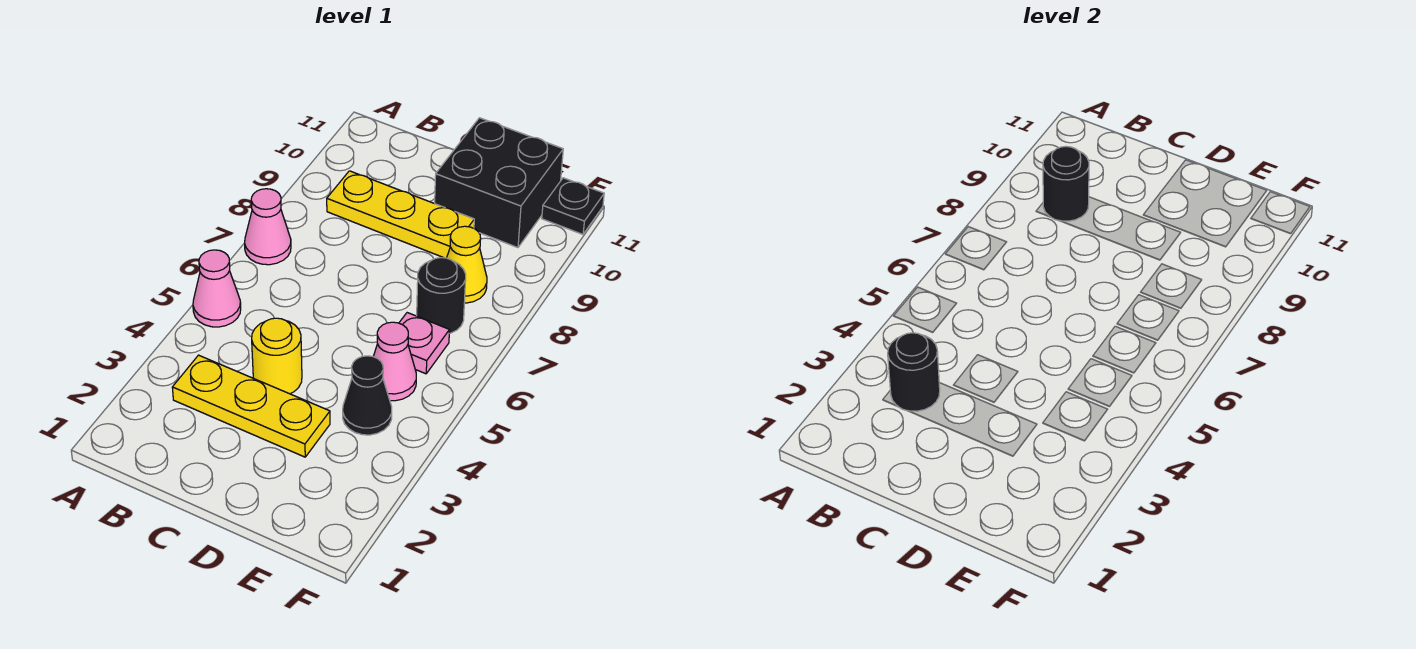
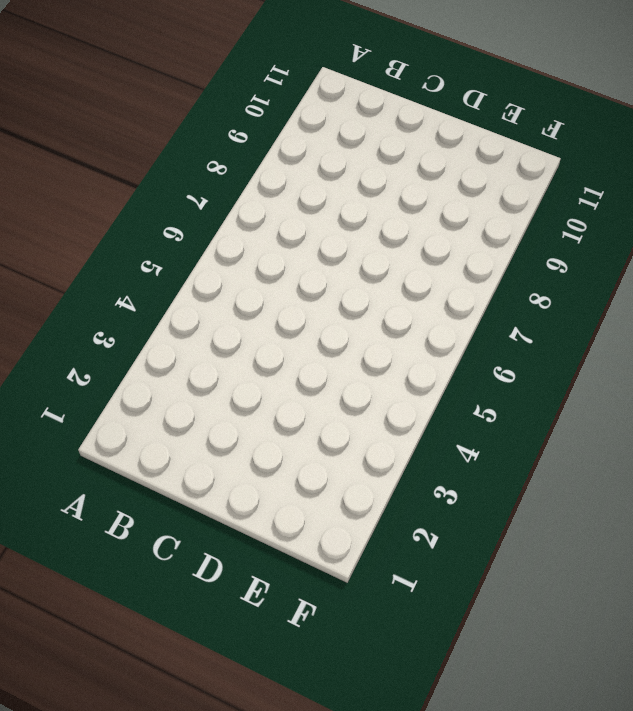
none -> pink 1x1 cone [193,250,241,327]
none -> pink 1x1 cone [245,189,291,265]
none -> yellow 1x3 plate [172,355,330,457]

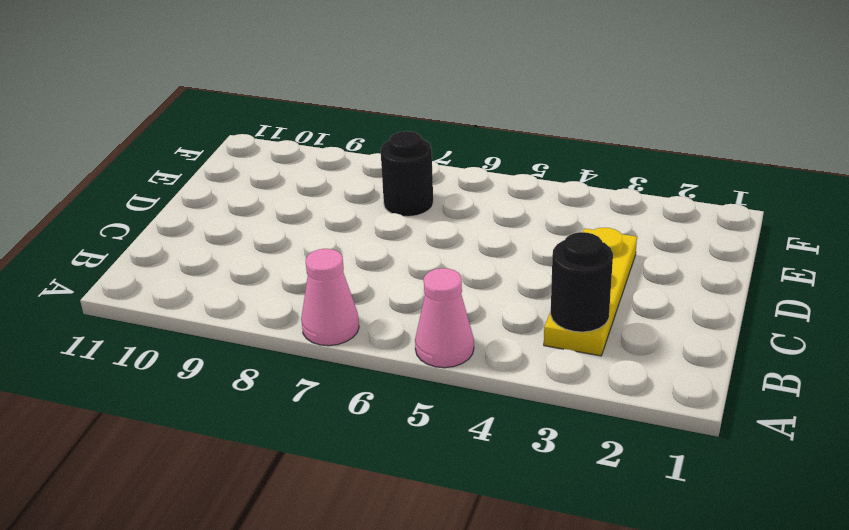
none -> yellow 1x3 plate [327,171,474,258]
none -> yellow 1x1 round brick [252,318,302,394]
none -> black 2x2 brick [435,118,563,248]

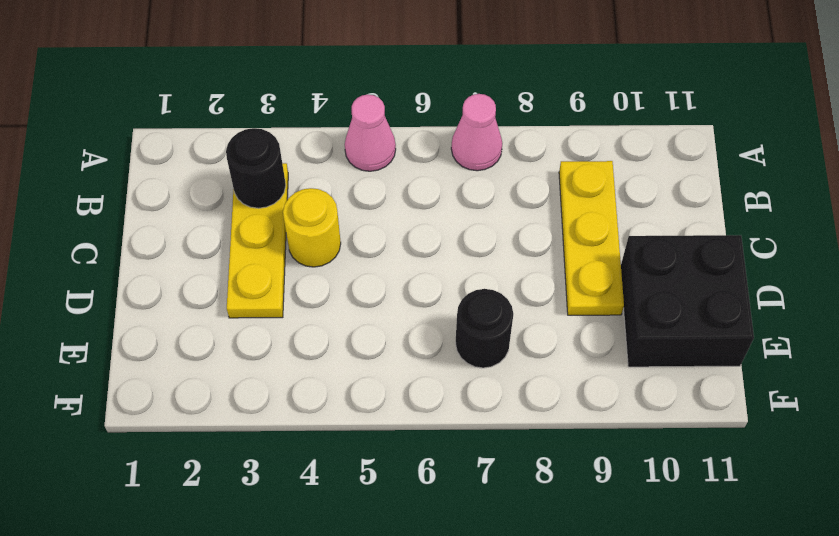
none -> black 1x1 cone [343,356,392,435]
none -> pink 1x1 cone [373,322,416,401]
none -> pink 1x1 plate [399,313,449,374]

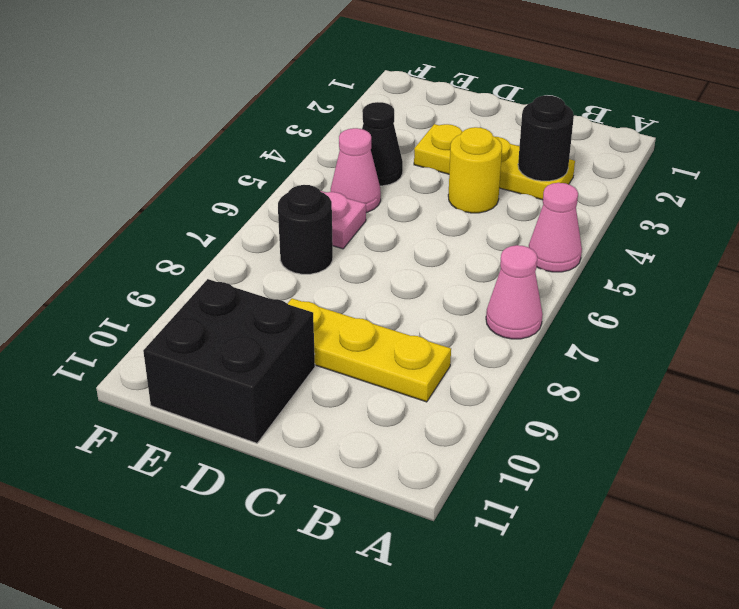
none -> yellow 1x1 cone [447,226,487,303]
none -> black 1x1 plate [542,178,604,234]
none -> black 1x1 round brick [1043,146,1089,221]

